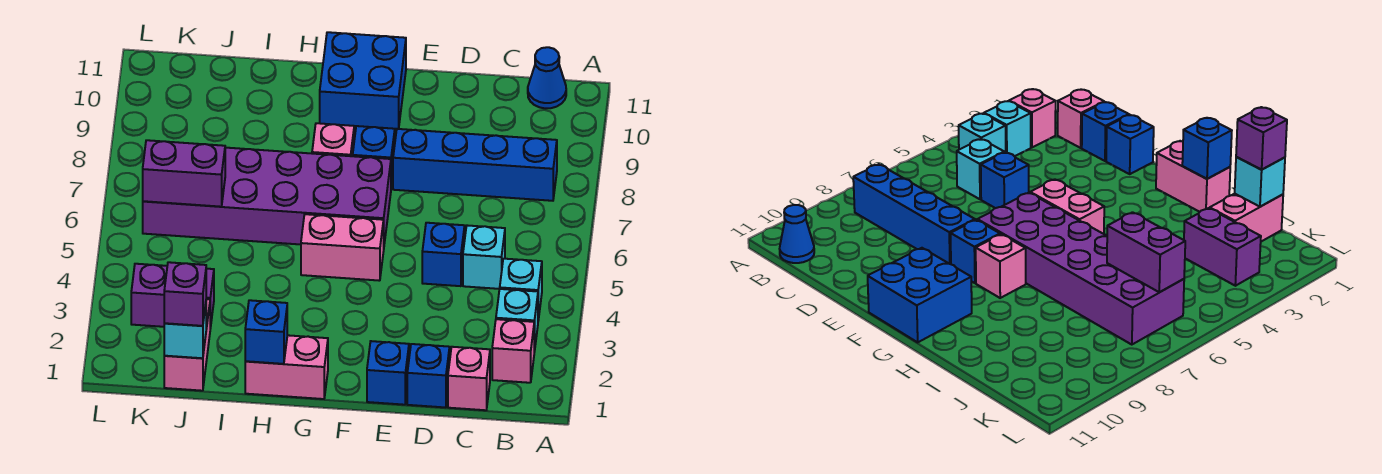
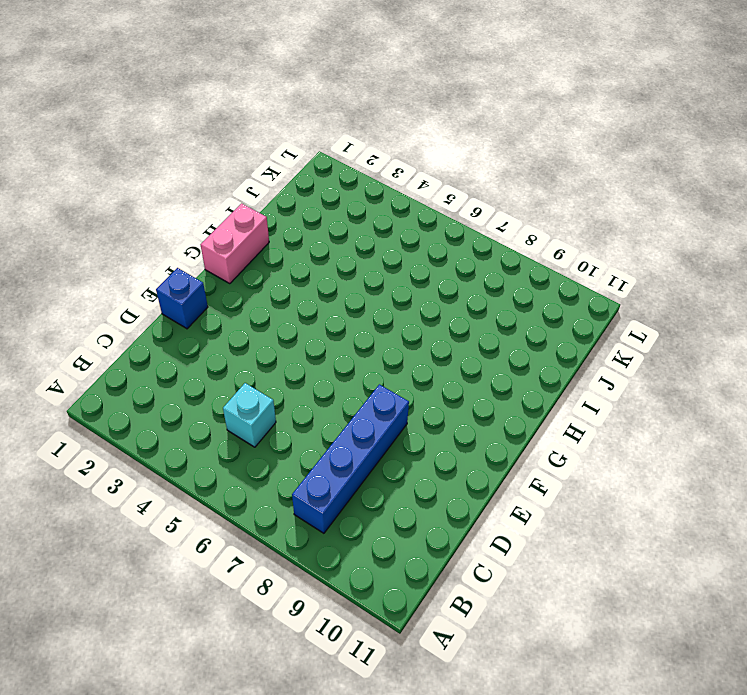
none -> pink 1x1 brick [492,319,534,383]
none -> cyan 1x1 brick [496,289,538,352]
none -> cyan 1x1 brick [500,259,542,320]

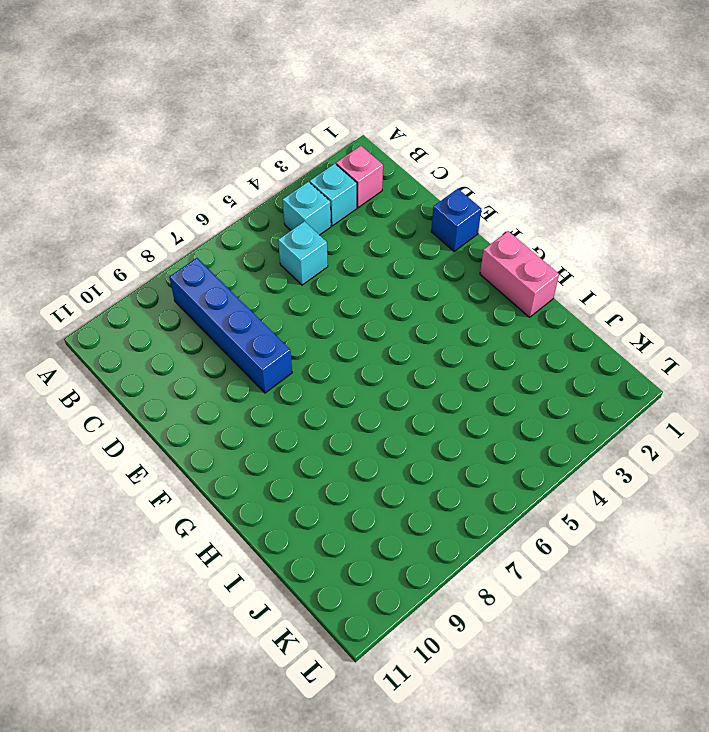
none -> blue 1x1 cone [528,47,566,109]
none -> pink 1x1 brick [448,347,490,410]
none -> blue 1x1 brick [407,344,450,407]

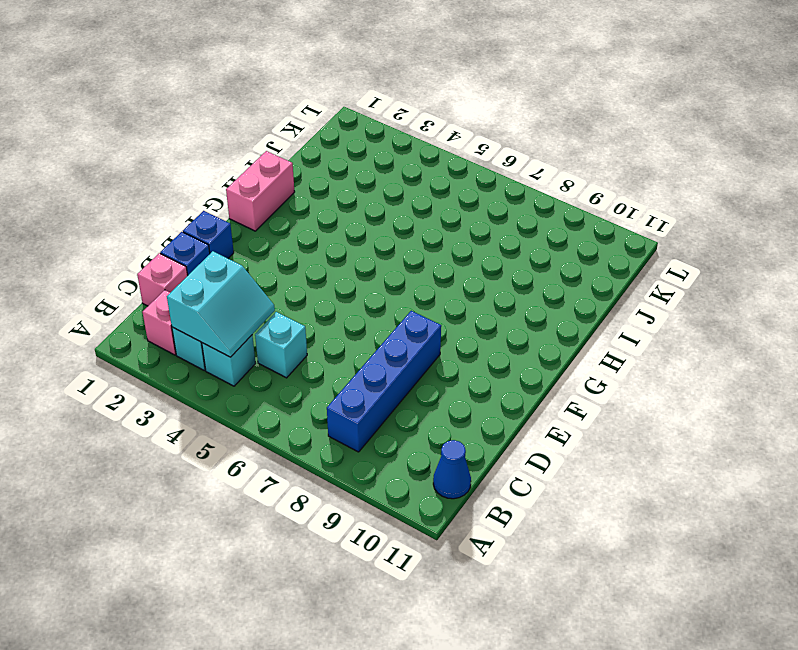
cyan 2x2 slope [167,251,275,357] -> none
none -> blue 1x1 brick [422,223,465,286]
none -> pink 1x2 brick [301,214,384,281]
none -> purple 2x6 brick [143,148,391,245]

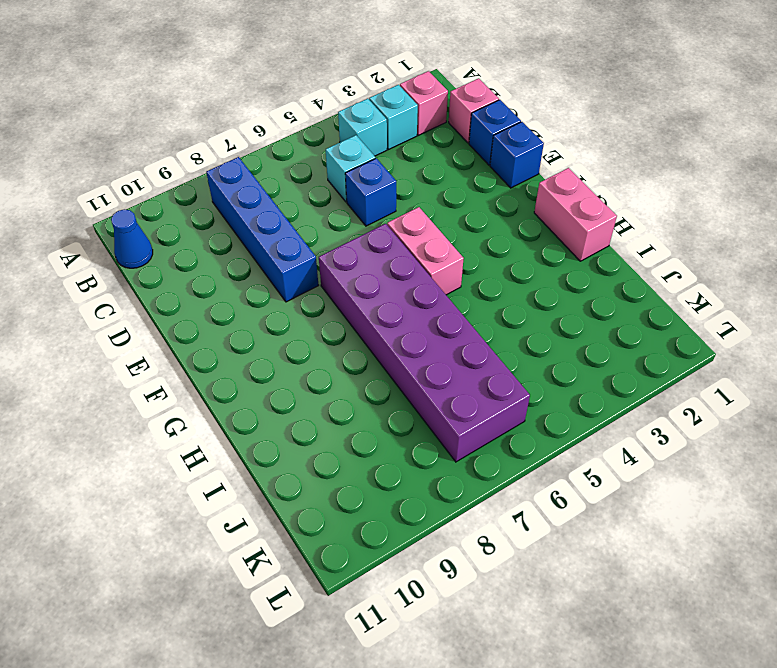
none -> blue 1x1 brick [353,126,395,187]
none -> blue 2x2 brick [320,32,406,129]
none -> pink 1x1 brick [312,123,354,156]

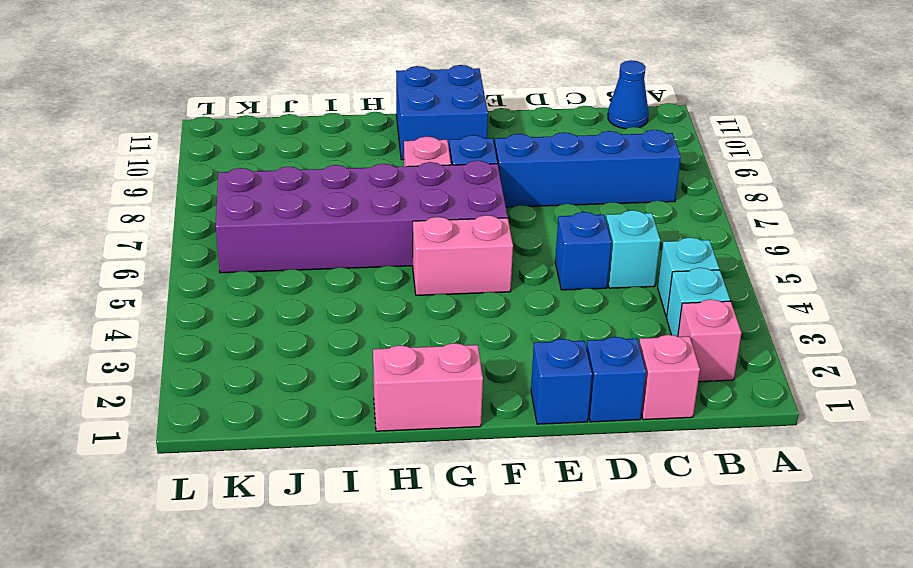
none -> pink 1x2 brick [164,299,210,391]
none -> purple 1x2 brick [131,264,214,329]
none -> blue 1x1 brick [245,300,287,364]

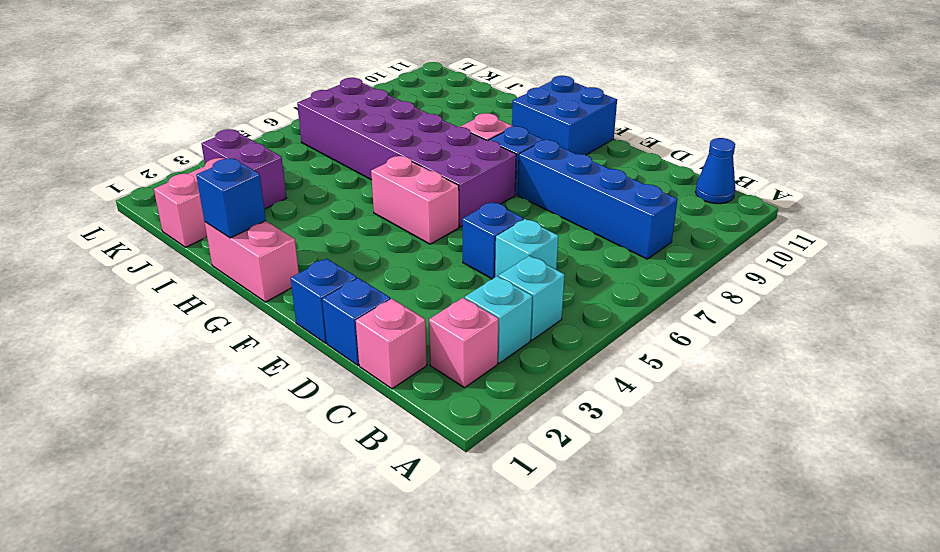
none -> cyan 1x1 brick [164,305,206,358]
none -> purple 1x2 brick [143,140,225,207]
none -> purple 1x1 brick [164,262,206,326]

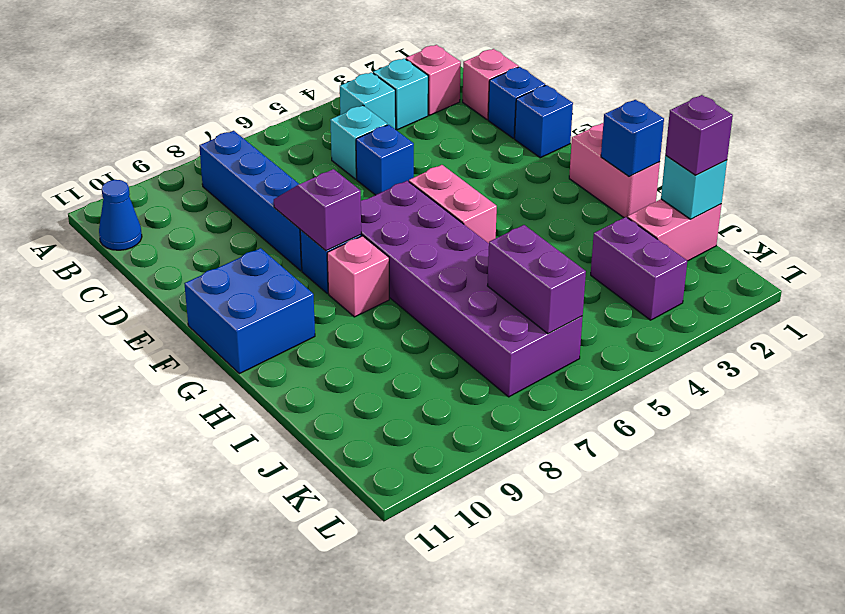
purple 1x2 slope [274,169,361,251] -> none

